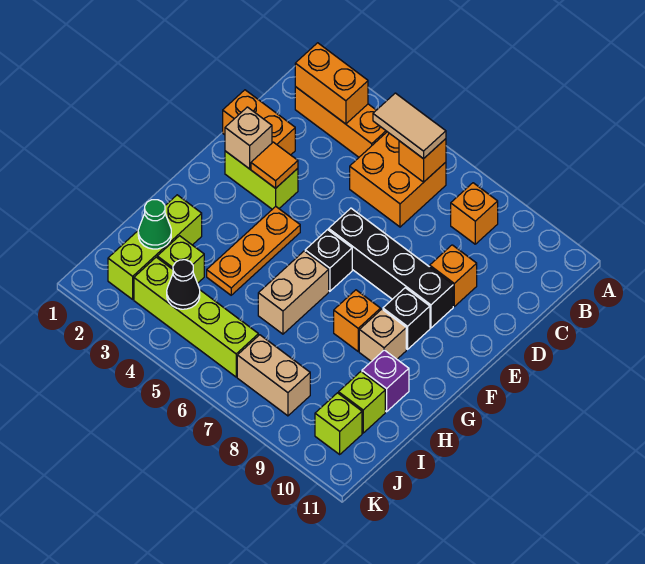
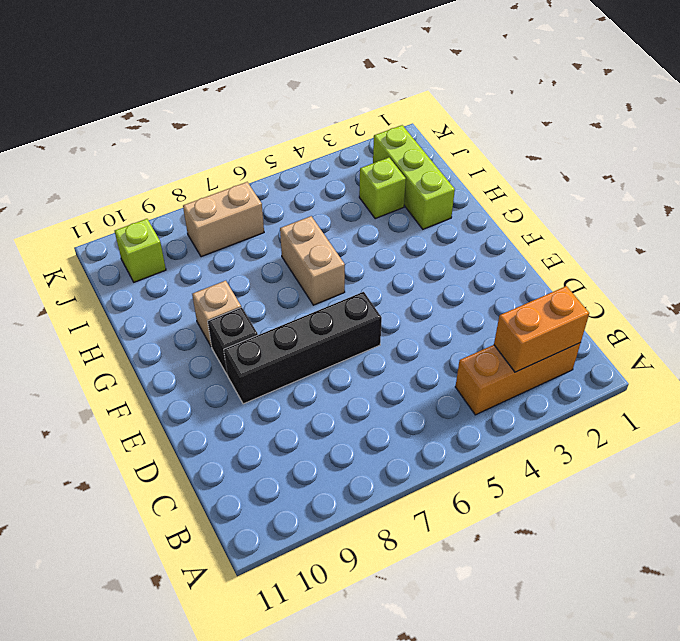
none -> orange 2x2 brick [350,132,446,227]
none -> orange 1x1 brick [451,183,498,244]
none -> orange 1x2 brick [223,90,295,155]

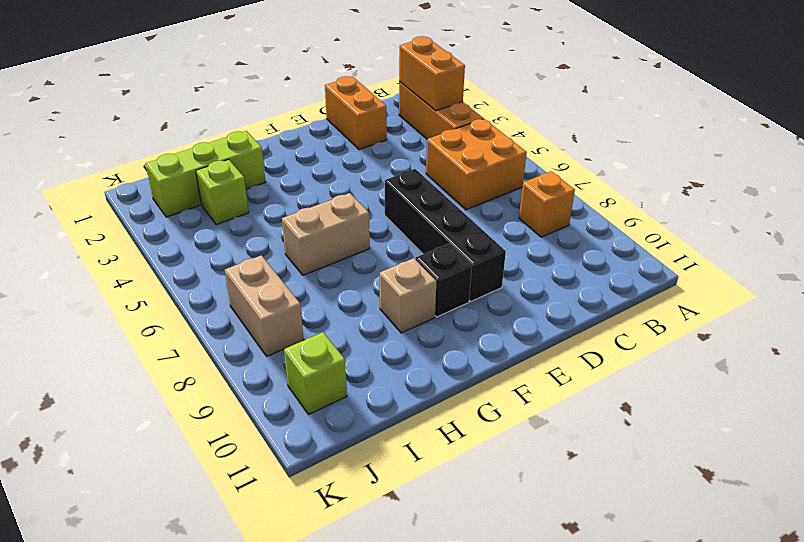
none -> orange 1x1 brick [430,245,477,306]
none -> lime 1x2 brick [225,151,298,209]
none -> orange 1x3 plate [207,207,300,295]

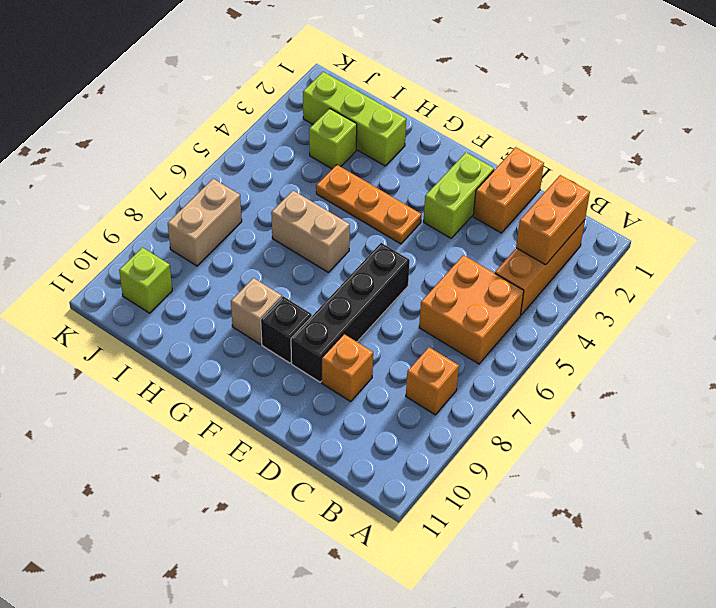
none -> black 1x1 brick [305,230,352,291]
none -> orange 1x1 brick [334,290,381,351]
none -> purple 1x1 brick [362,350,409,412]

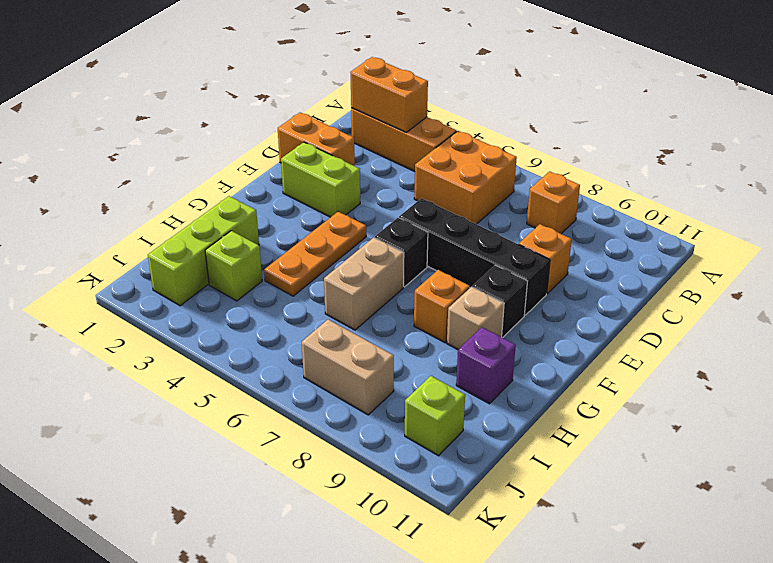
none -> lime 1x1 brick [339,372,385,433]
none -> lime 1x4 brick [134,257,258,377]
none -> orange 1x1 brick [399,139,446,182]

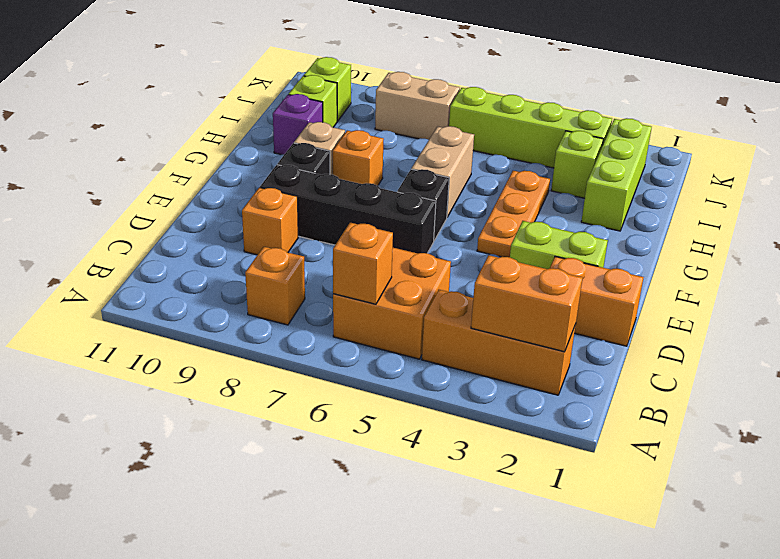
none -> tan 1x1 brick [225,107,272,169]
none -> orange 1x1 tile [251,142,298,188]
none -> green 1x1 cone [138,200,171,249]

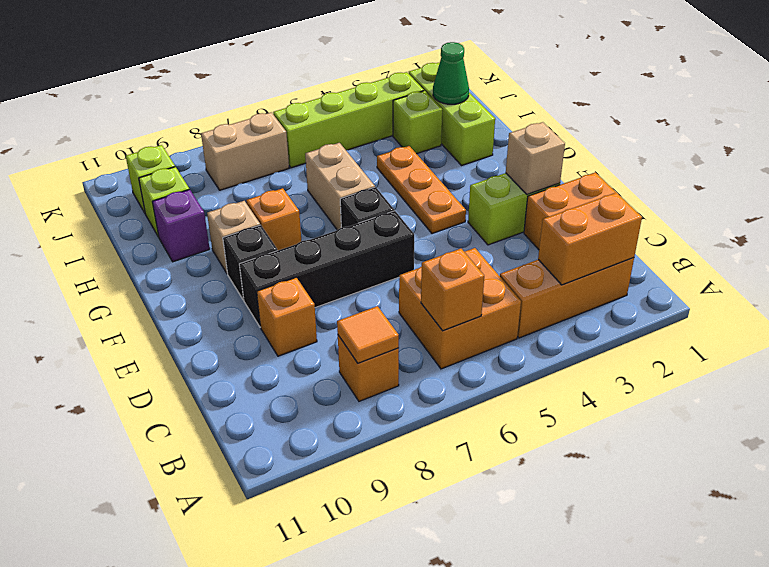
orange 1x1 tile [337,306,399,363] -> orange 1x1 tile moved to [251,142,298,188]
none -> black 1x1 cone [167,260,200,309]
none -> tan 1x2 tile [373,93,446,159]

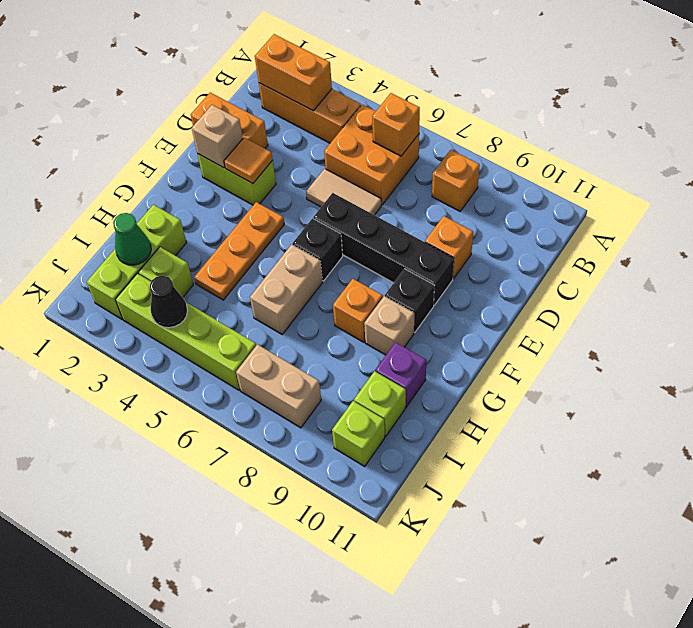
tan 1x2 tile [306,169,381,215] -> tan 1x2 tile moved to [373,93,446,159]

